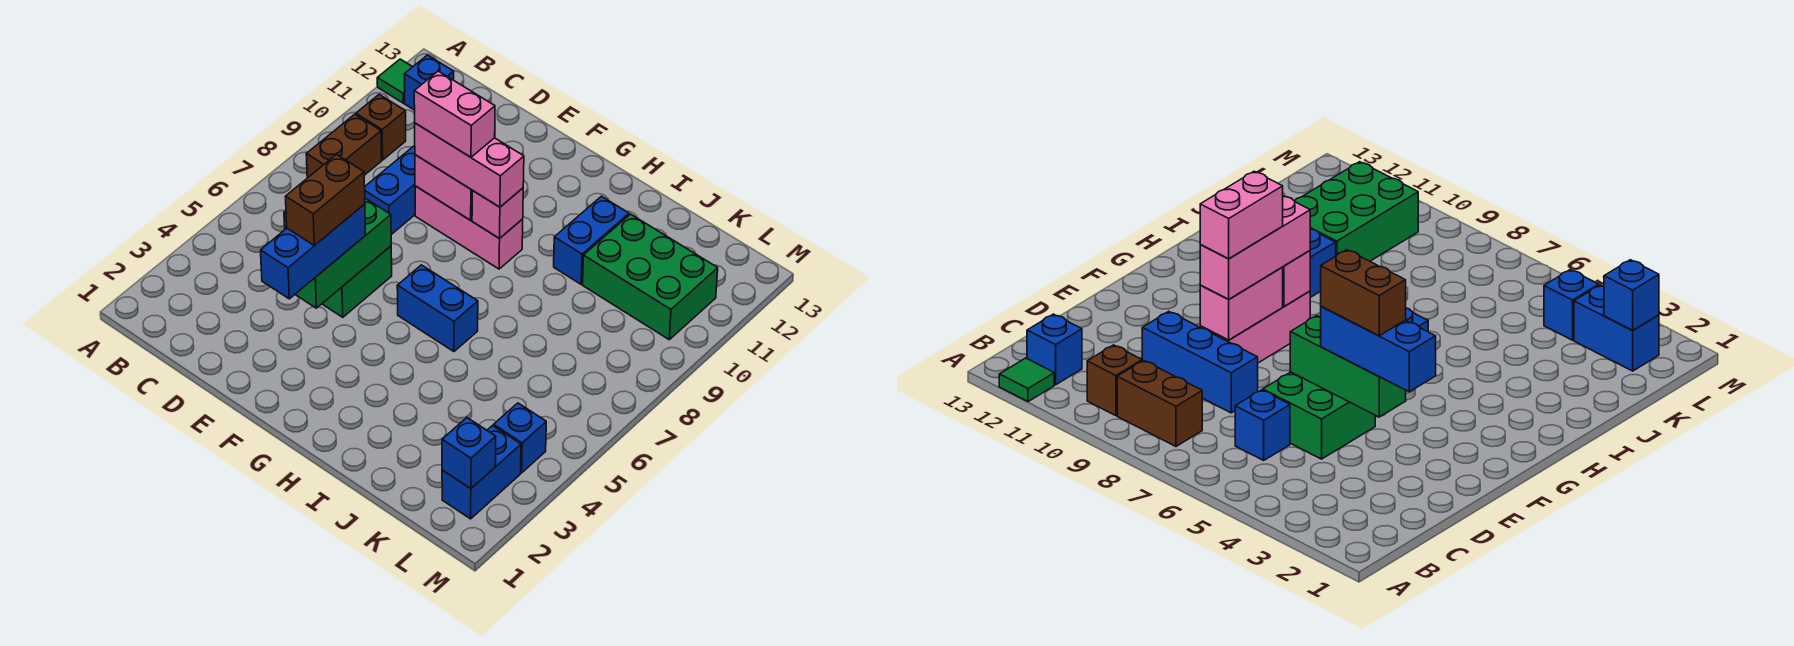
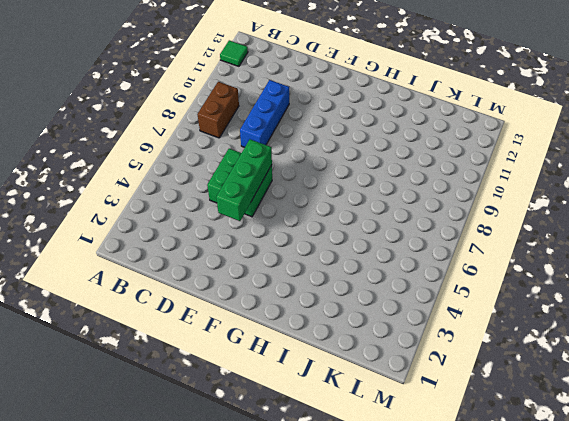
none -> brown 1x1 brick [356,95,406,160]
none -> blue 1x1 brick [404,55,454,110]
none -> blue 1x1 brick [1235,390,1290,460]

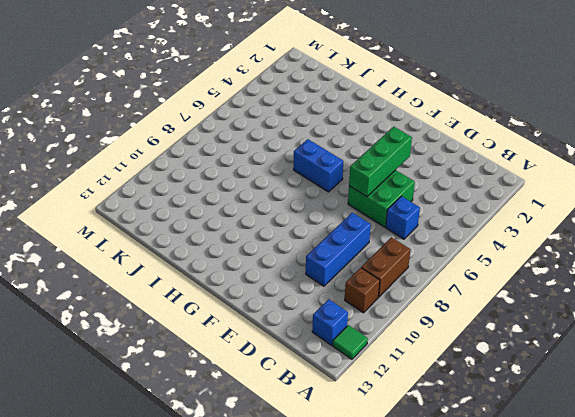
none -> pink 1x3 brick [415,186,523,269]
none -> blue 1x2 brick [554,196,629,284]
none -> green 2x3 brick [583,214,718,340]

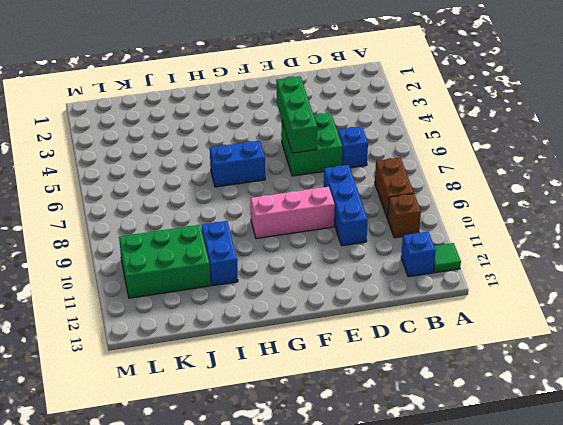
none -> blue 1x2 brick [442,426,521,519]
none -> blue 1x1 brick [494,403,546,473]
none -> pink 1x2 brick [415,155,473,220]

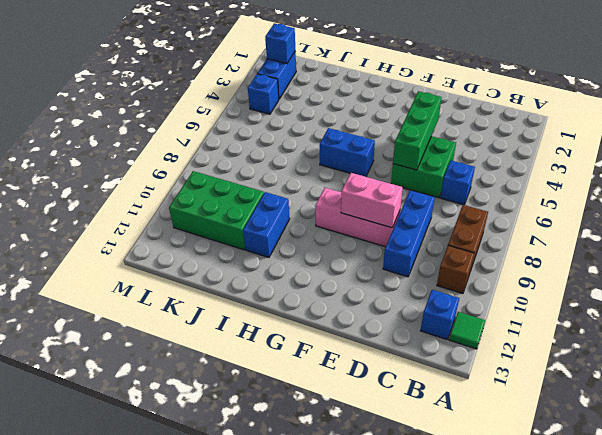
none -> pink 1x1 brick [472,188,523,239]
none -> blue 1x3 brick [261,204,366,299]
none -> pink 1x3 brick [415,123,524,207]

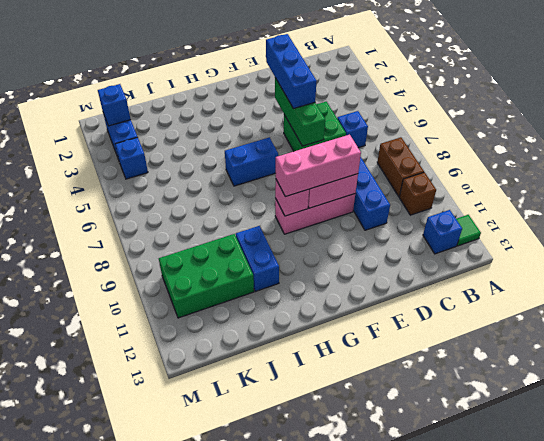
none -> brown 1x2 brick [285,155,365,246]
none -> pink 1x2 brick [414,71,495,157]

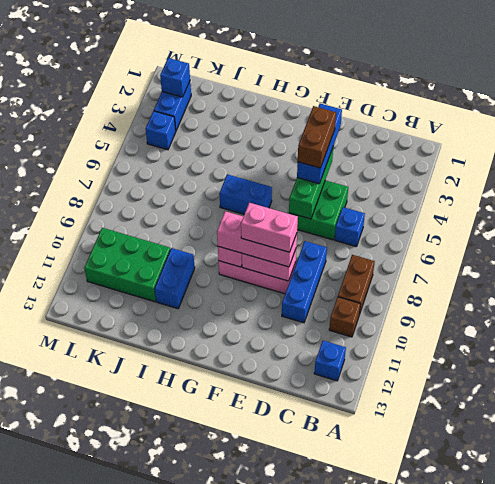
none -> green 1x1 tile [377,59,412,103]

